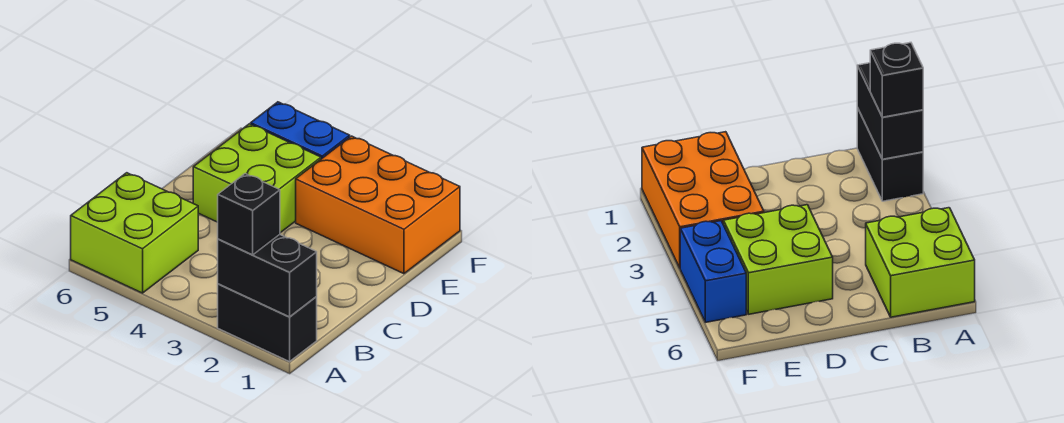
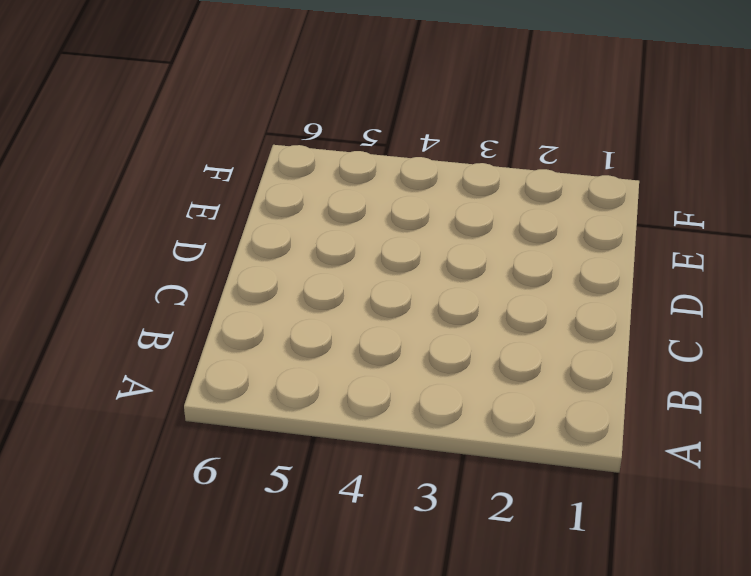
none -> black 1x2 brick [218,284,317,362]
none -> lime 2x2 brick [71,173,198,293]

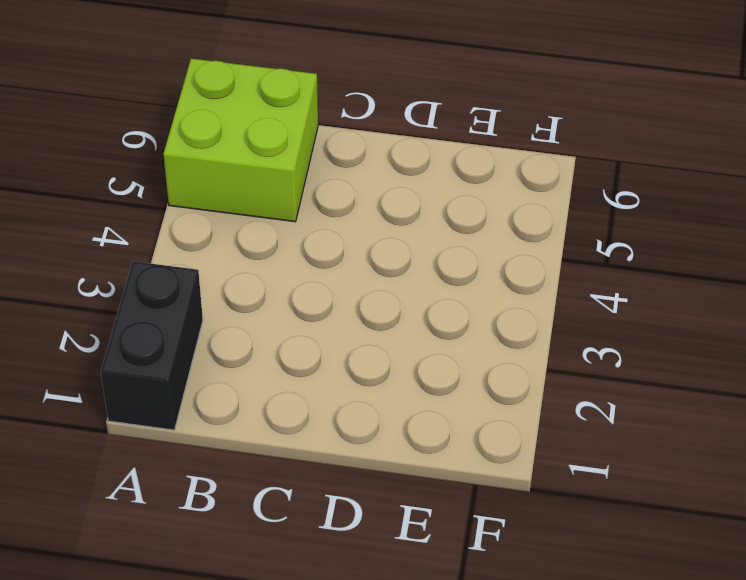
none -> lime 2x2 brick [193,124,321,233]
none -> orange 2x3 brick [296,136,460,274]

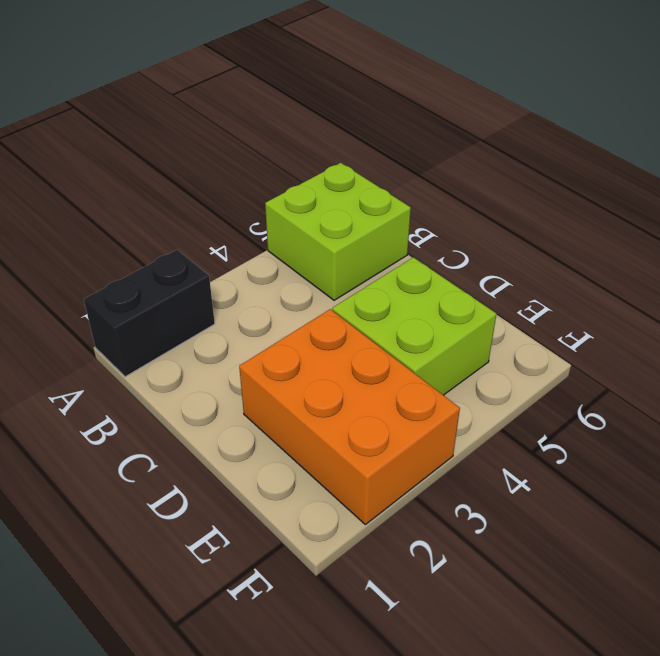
orange 2x3 brick [239,309,460,524] -> orange 2x3 brick turned to [296,136,460,274]
none -> blue 1x2 brick [251,102,350,159]
none -> black 1x2 brick [218,235,317,317]

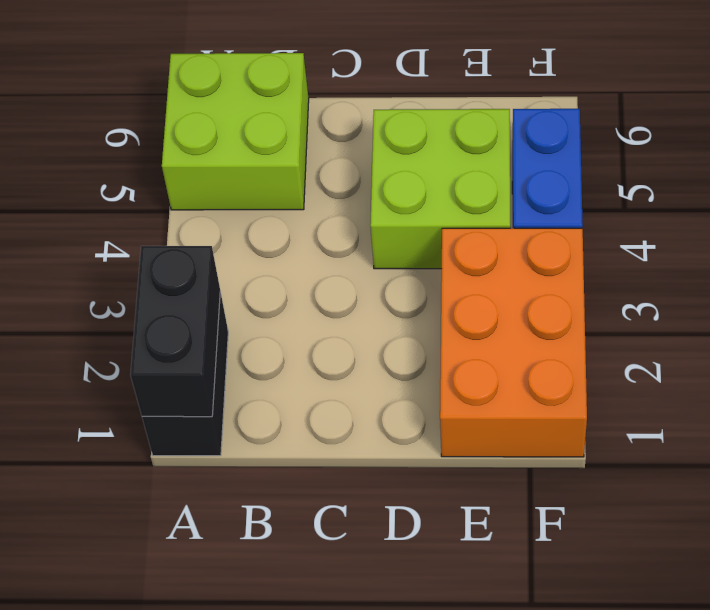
none -> black 1x1 brick [218,174,280,255]

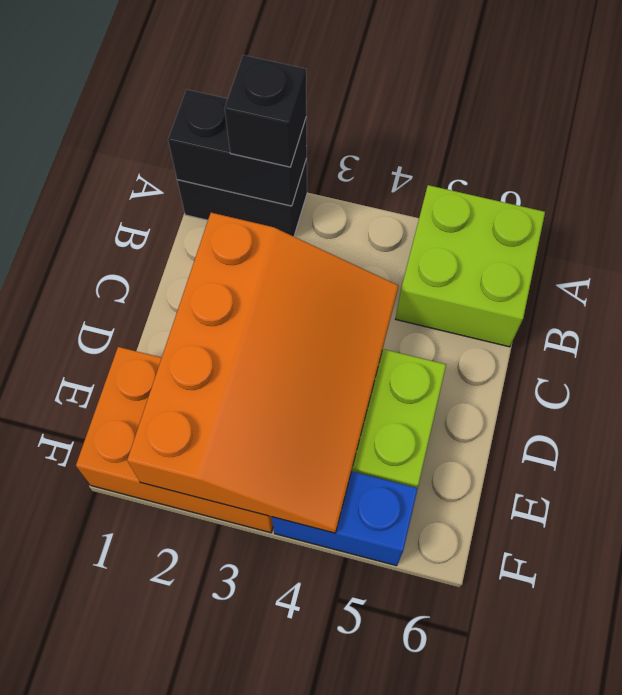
orange 3x4 slope [127,213,398,533] -> none

